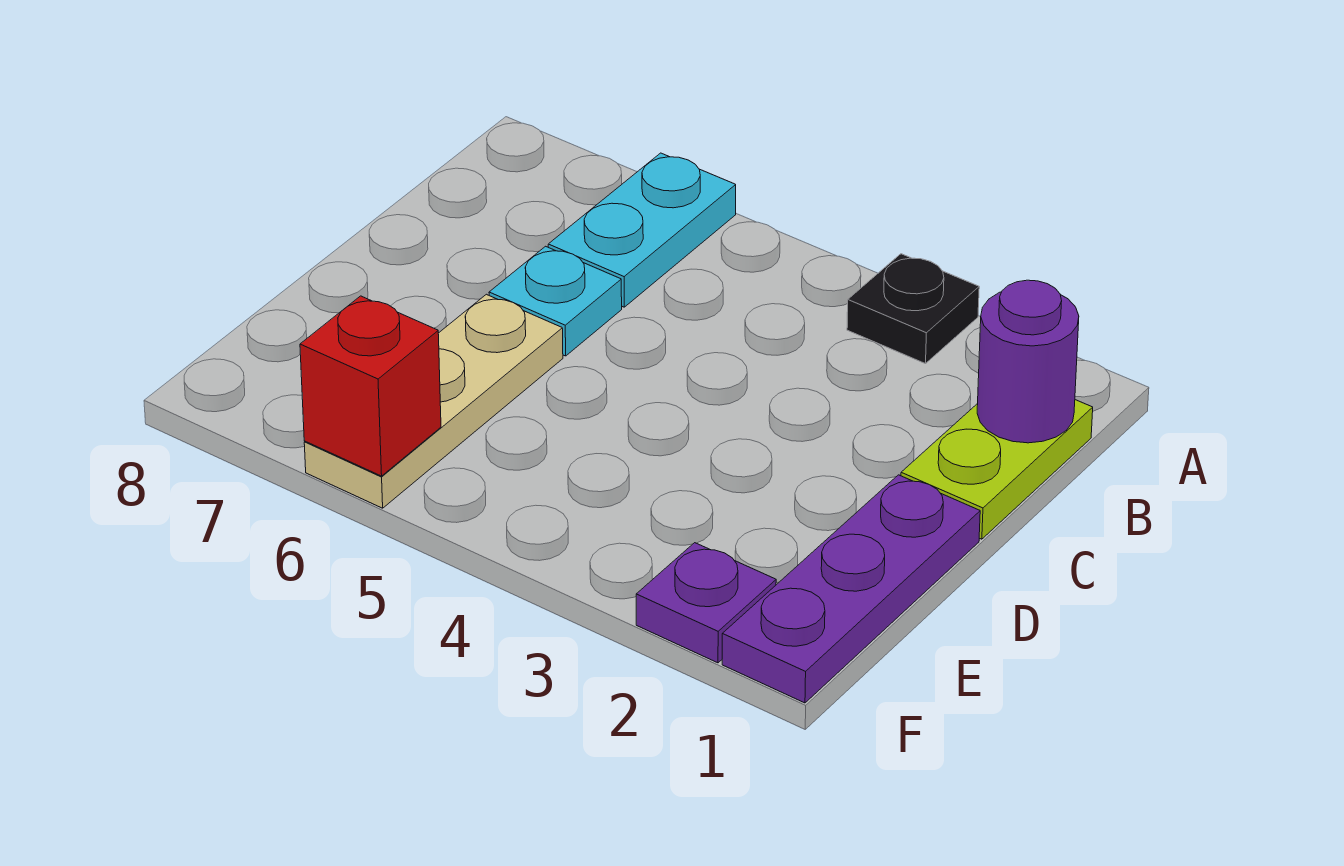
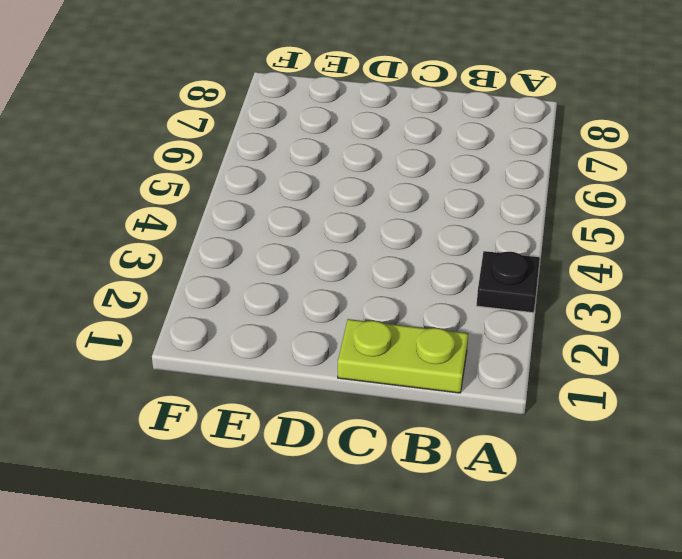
none -> cyan 1x2 plate [548,153,736,307]
none -> cyan 1x1 plate [489,246,622,356]

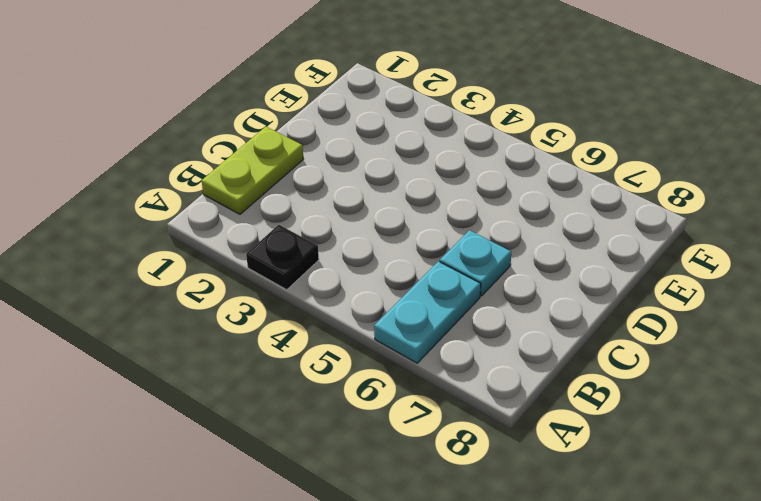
none -> purple 1x3 plate [722,475,980,703]
none -> tan 1x3 plate [304,294,563,508]

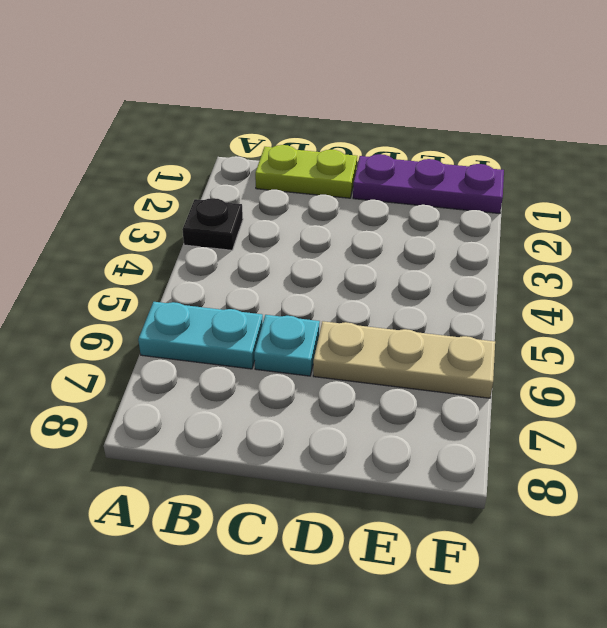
none -> purple 1x1 plate [636,543,776,663]
none -> purple 1x1 round brick [977,280,1079,443]

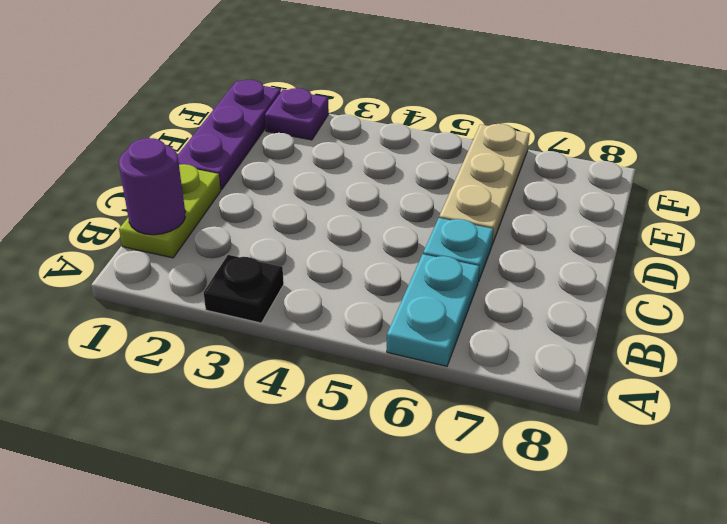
none -> red 1x1 brick [300,296,441,476]

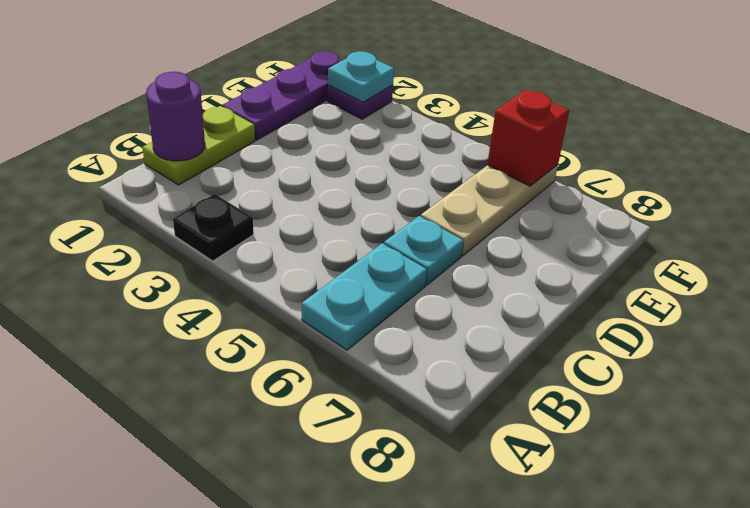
cyan 1x1 plate [328,52,394,102] -> none

